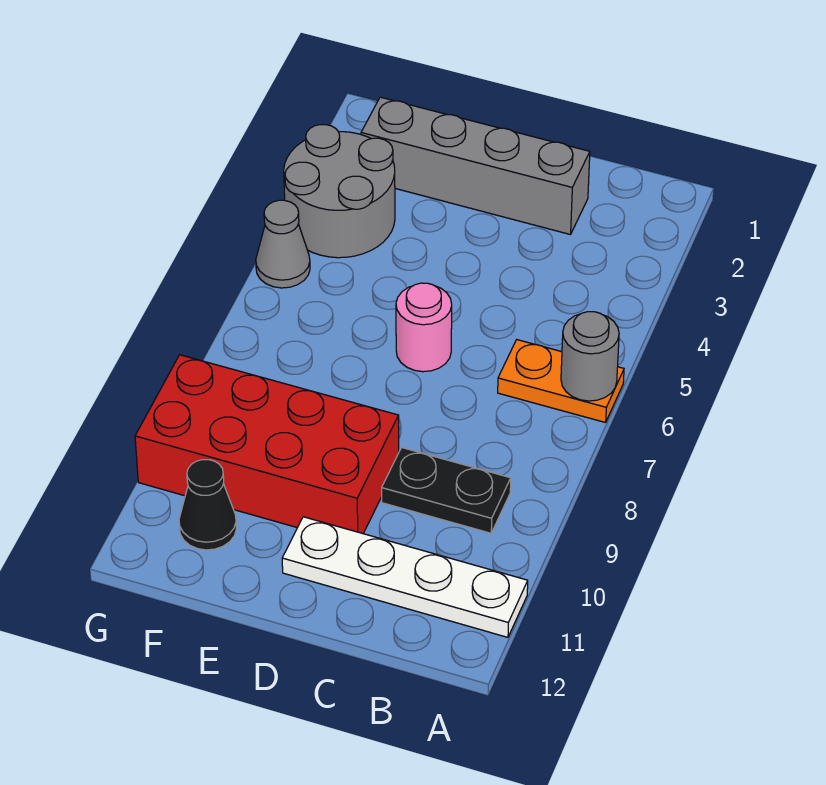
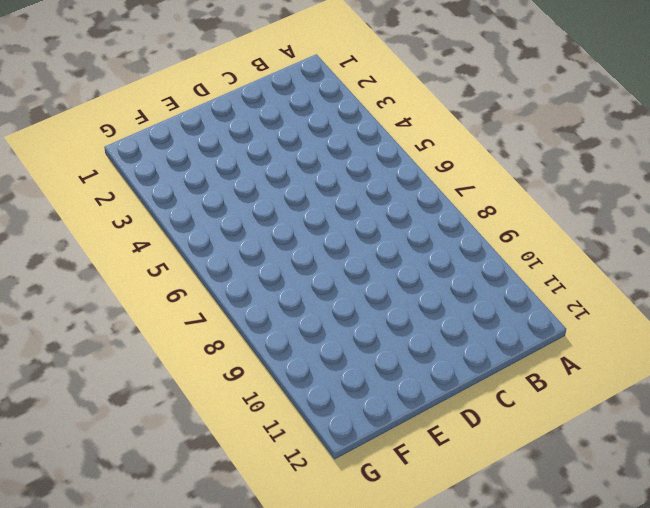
none -> orange 1x2 plate [498,340,624,422]
none -> white 1x4 plate [282,517,528,637]

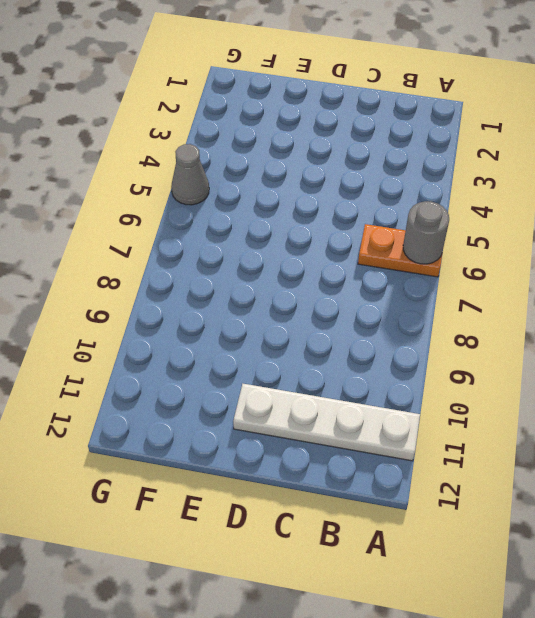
none -> black 1x2 plate [382,448,511,533]
none -> grey 1x4 brick [361,97,590,235]

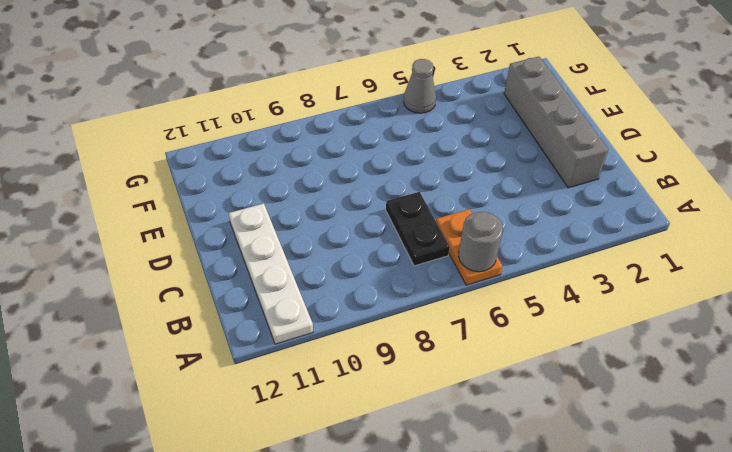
black 1x2 plate [386,192,450,266] -> black 1x2 plate moved to [382,448,511,533]
none -> pink 1x1 round brick [396,283,452,372]
none -> red 2x4 brick [135,355,399,534]

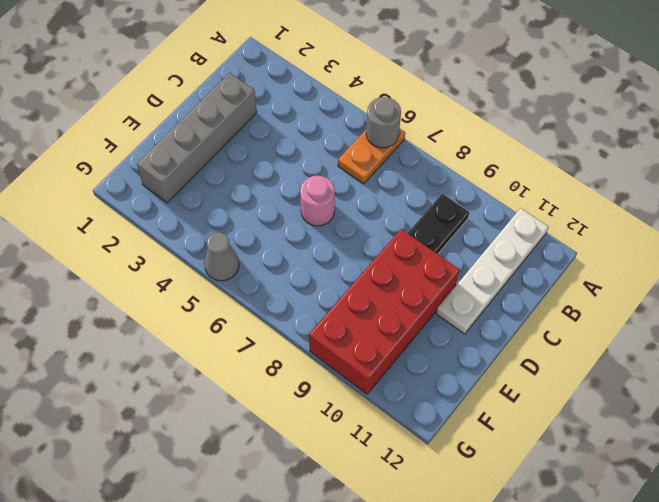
none -> grey 2x2 round brick [284,125,395,258]
none -> black 1x1 cone [179,460,236,550]

